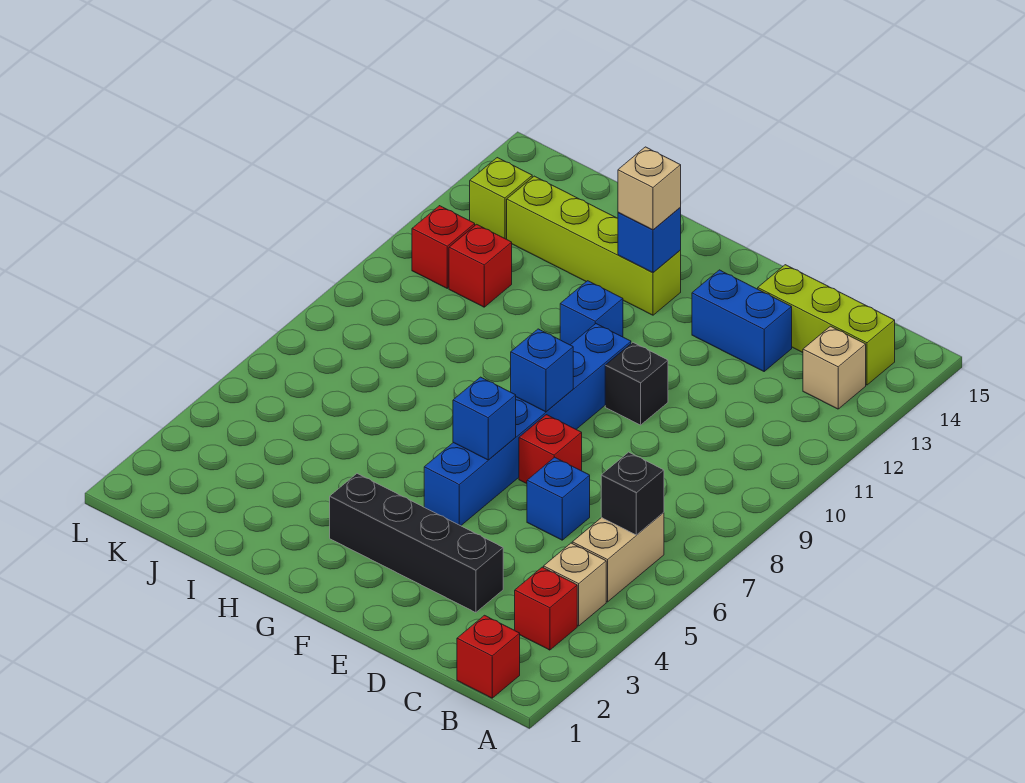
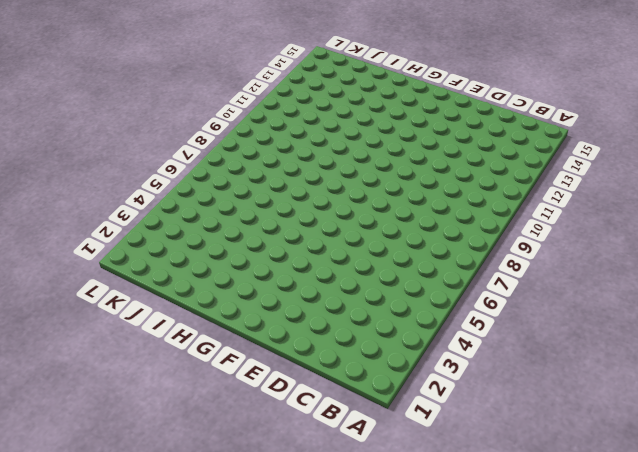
none -> red 1x1 brick [457,615,520,698]
none -> red 1x1 brick [515,567,577,650]
none -> tan 1x1 brick [544,543,606,626]

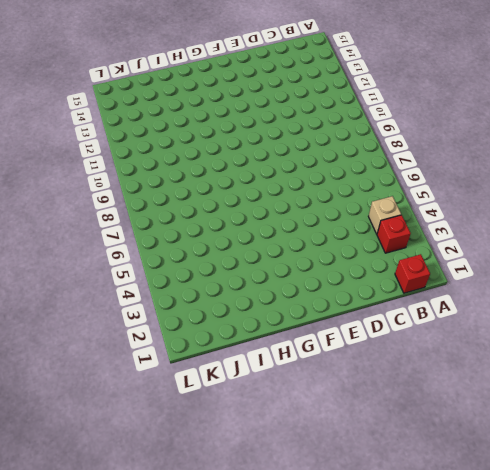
none -> tan 1x2 brick [572,513,664,602]
none -> tan 1x1 brick [803,326,866,409]
none -> lime 1x3 brick [758,265,895,385]

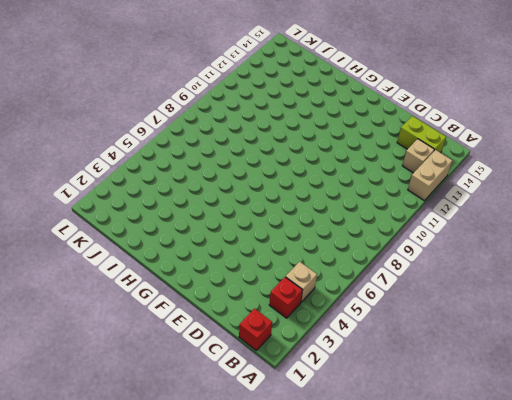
tan 1x2 brick [408,150,452,201] -> tan 1x2 brick moved to [572,513,664,602]
lime 1x2 brick [397,116,446,153] -> lime 1x3 brick [758,265,895,385]
none -> black 1x4 brick [330,474,503,613]
none -> blue 1x1 brick [527,457,590,540]
none -> blue 1x2 brick [692,270,792,371]

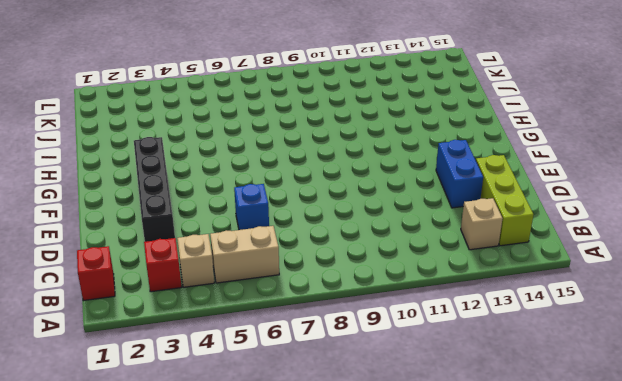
none -> red 1x1 brick [519,415,582,484]
none -> black 1x1 brick [605,342,668,425]
none -> blue 1x6 brick [424,324,631,526]

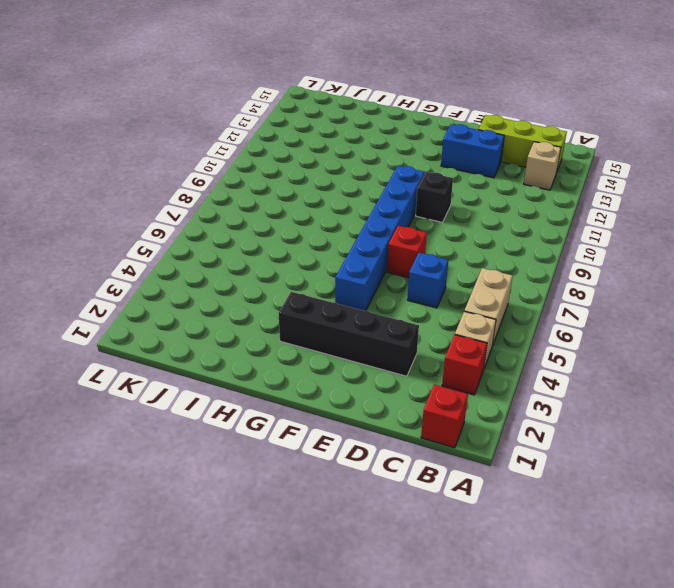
none -> blue 1x1 brick [560,281,623,345]
none -> lime 1x4 brick [507,176,681,315]
none -> red 1x1 brick [449,224,512,307]

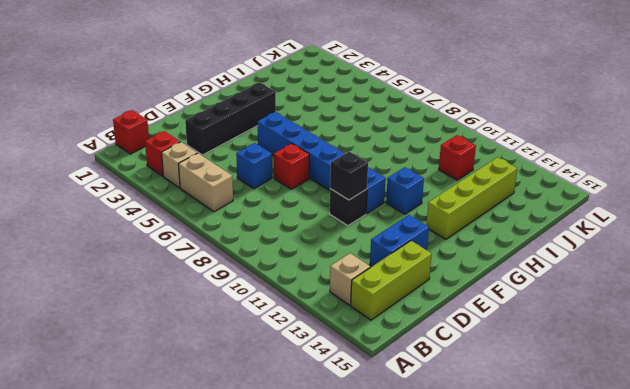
black 1x1 brick [330,152,368,200] -> black 1x1 brick moved to [601,452,664,535]
none -> red 1x1 brick [412,206,475,288]
none -> lime 1x1 brick [470,158,532,239]
none -> blue 1x1 brick [453,377,516,460]

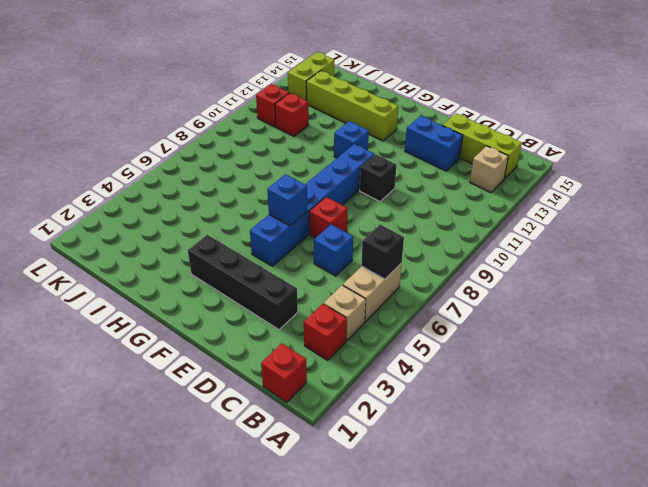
lime 1x2 brick [288,52,334,101] -> lime 1x1 brick [470,158,532,239]
none -> blue 1x1 brick [511,329,573,412]
none -> blue 1x1 brick [618,208,681,272]
none -> tan 1x1 brick [618,147,681,230]

